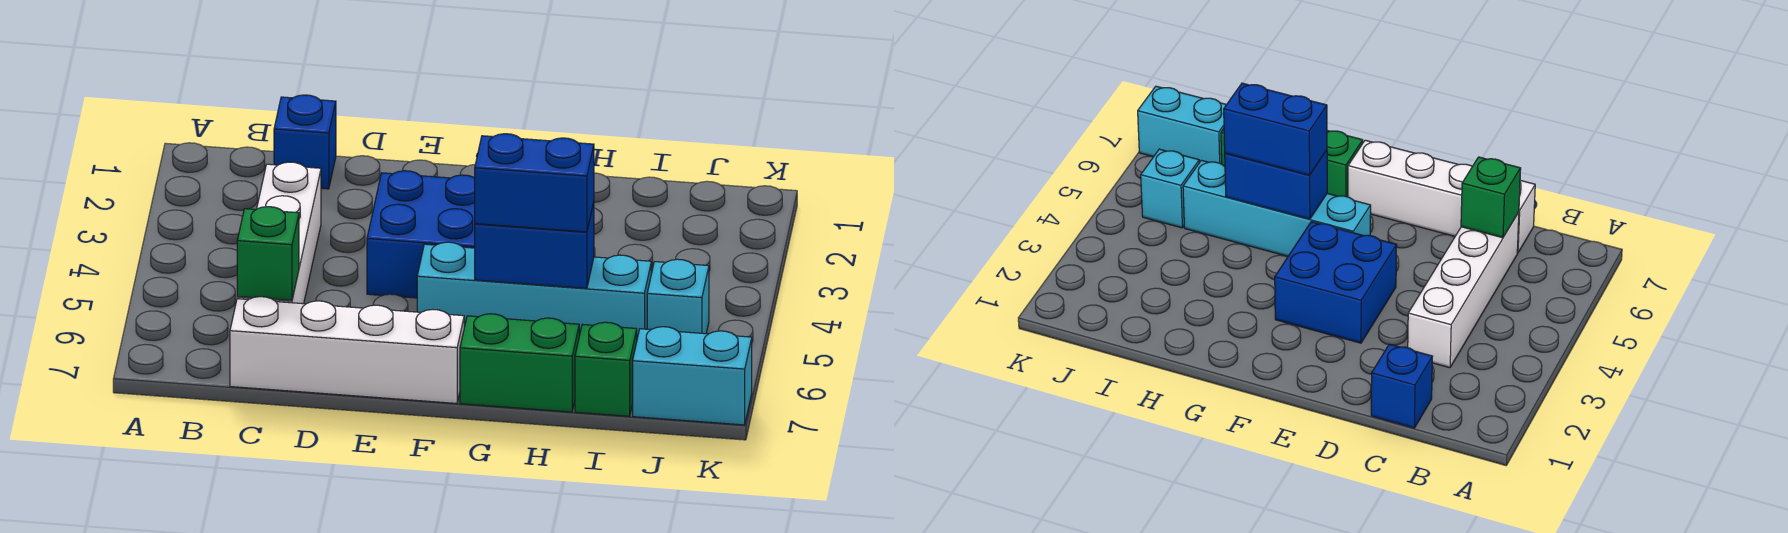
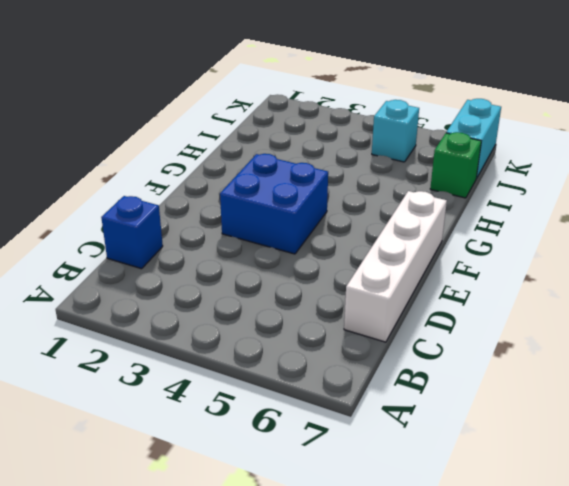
none -> white 1x4 brick [237,162,321,304]
none -> cyan 1x4 brick [417,242,651,338]
none -> green 1x2 brick [460,314,579,412]

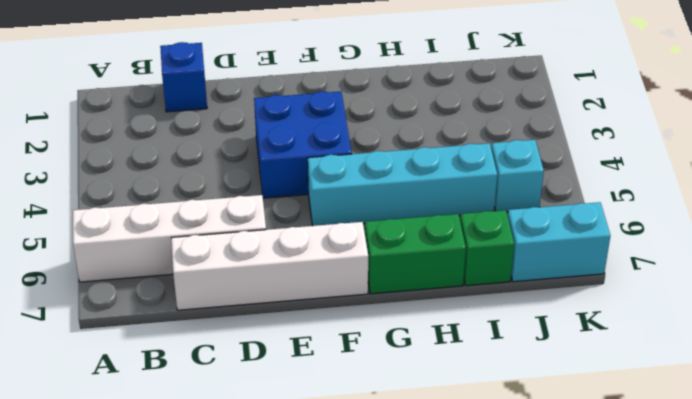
white 1x4 brick [73,195,266,282] -> white 1x4 brick turned to [237,162,321,304]
none -> green 1x1 brick [237,207,299,301]
none -> blue 1x2 brick [475,202,594,288]
none -> blue 1x2 brick [475,134,594,232]

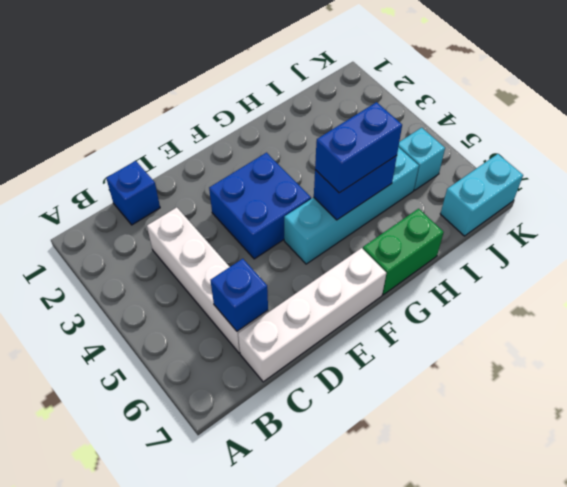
blue 1x1 brick [210,259,268,331] -> green 1x1 brick [237,207,299,301]
none -> green 1x1 brick [575,322,637,416]

